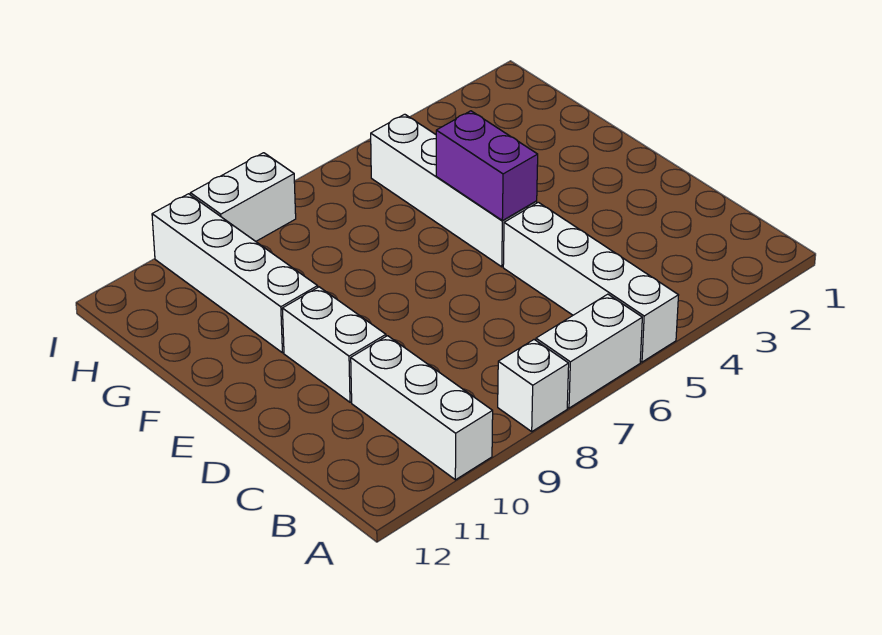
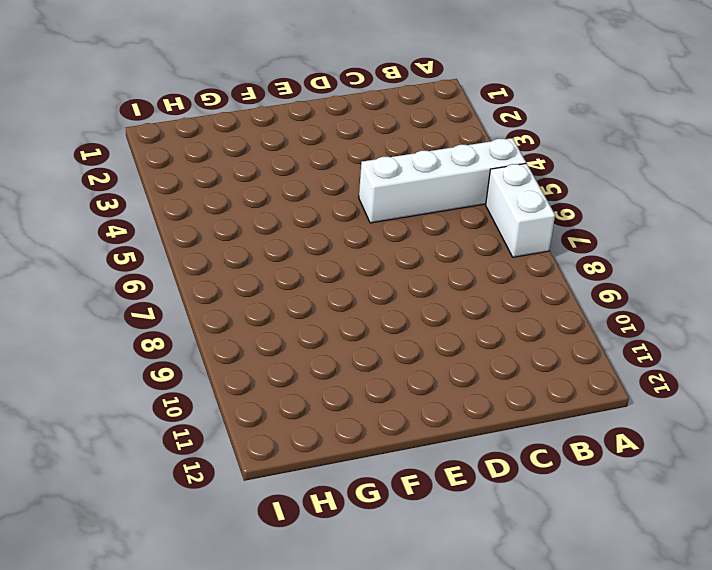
none -> white 1x1 brick [498,340,569,431]
none -> white 1x3 brick [351,336,493,480]

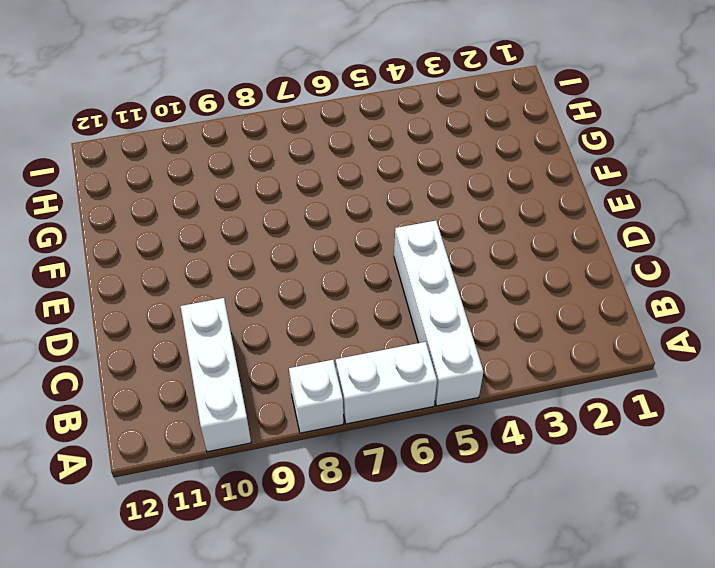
none -> white 1x2 brick [282,287,386,402]
none -> white 1x4 brick [371,114,537,267]

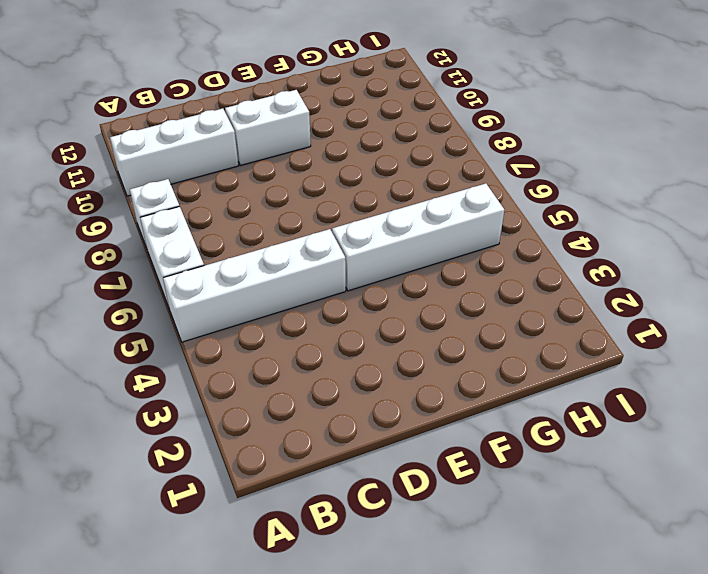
none -> white 1x4 brick [152,194,318,353]
none -> white 1x2 brick [190,153,296,241]

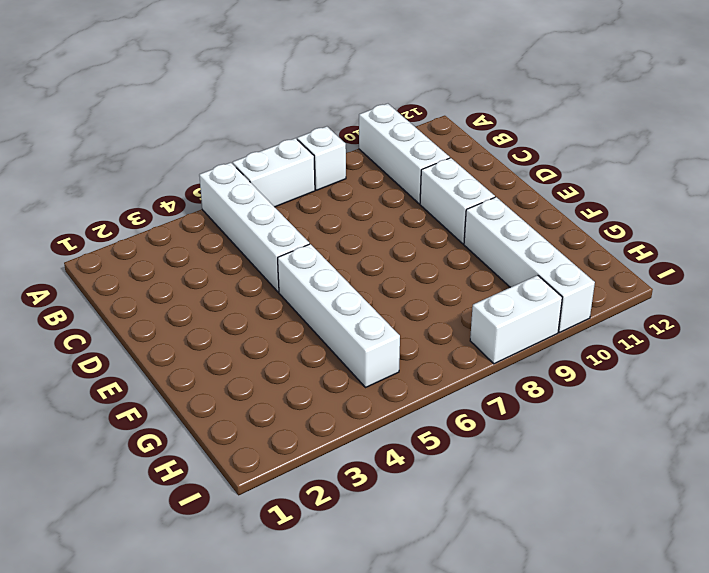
none -> purple 1x2 brick [436,111,538,221]

